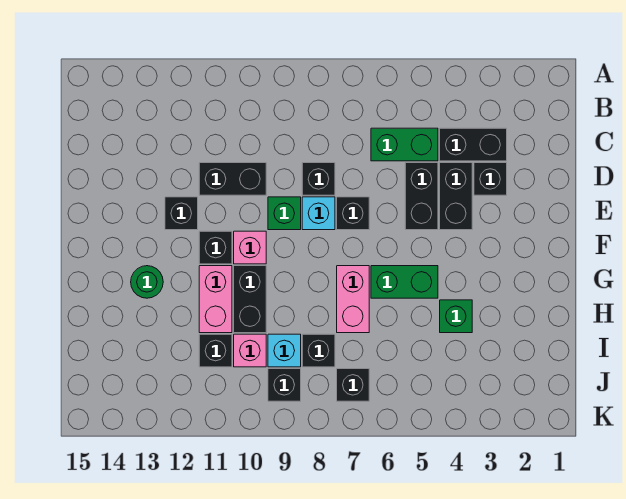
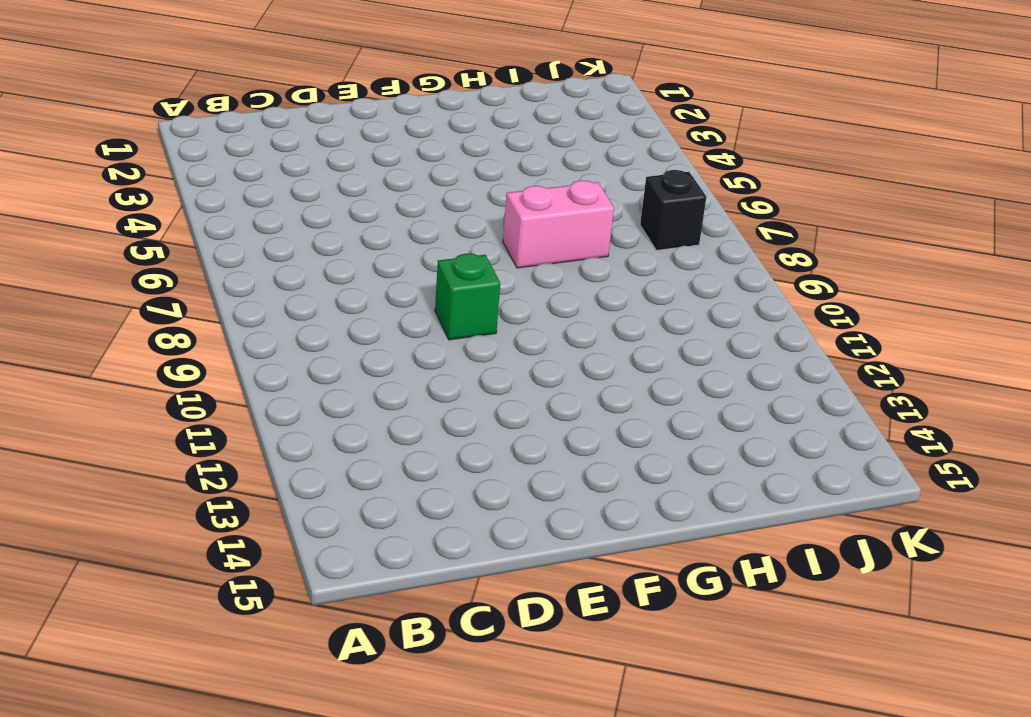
none -> black 1x2 brick [440,128,507,161]
none -> green 1x2 brick [371,128,438,161]
none -> black 1x1 brick [474,163,507,195]

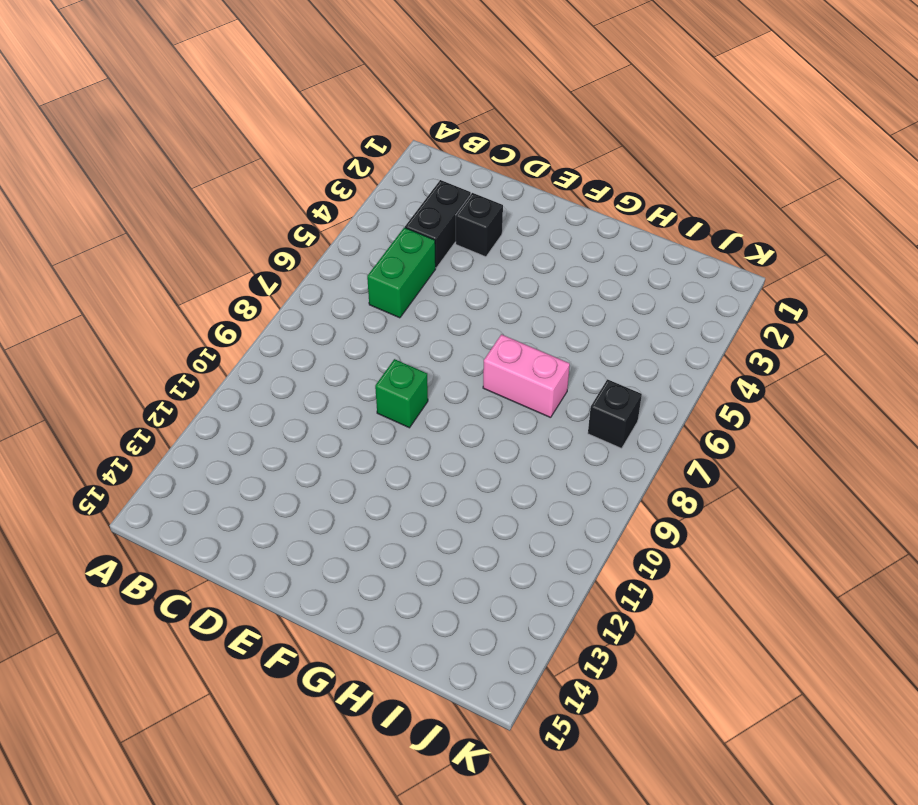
none -> black 1x2 brick [440,163,472,230]
none -> black 1x2 brick [405,163,438,230]
none -> black 1x1 brick [302,163,335,195]

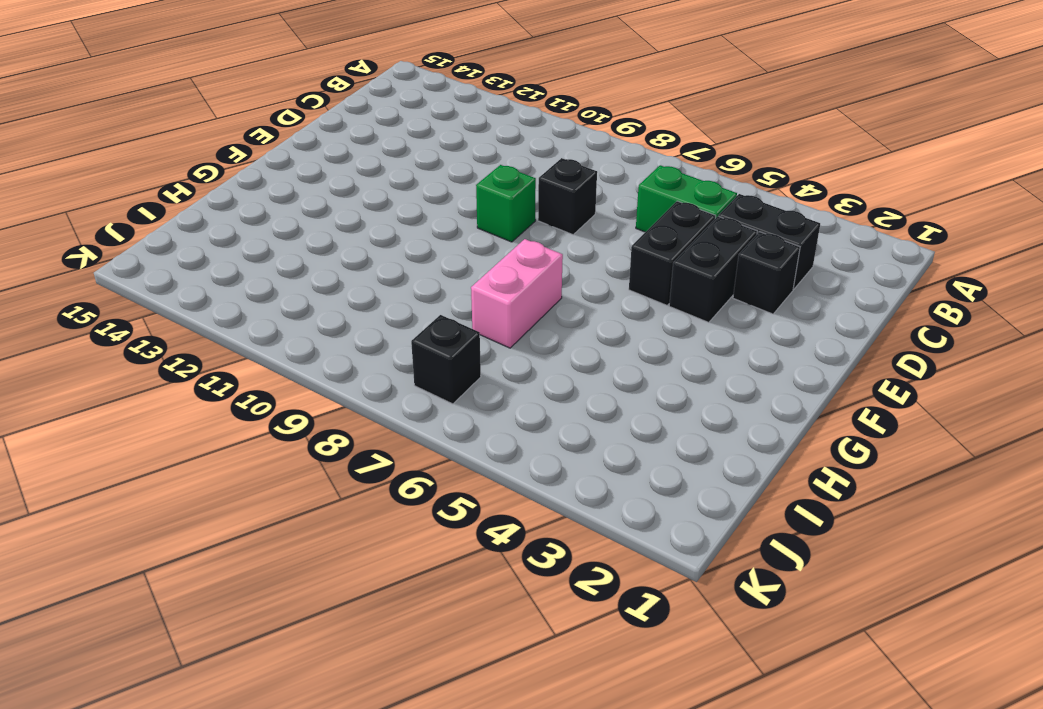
none -> black 1x2 brick [199,163,266,195]
none -> black 1x1 brick [337,197,369,230]
none -> cyan 1x1 brick [302,197,335,230]

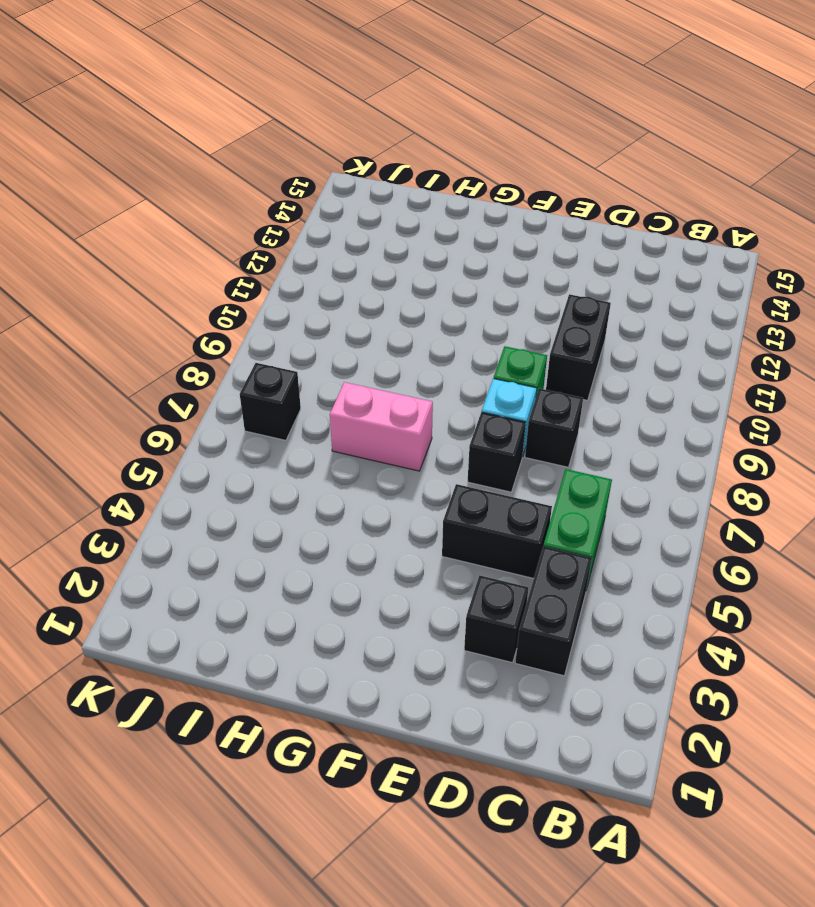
none -> black 1x2 brick [440,163,472,230]
none -> black 1x1 brick [165,197,198,230]
none -> pink 1x1 brick [234,231,266,264]

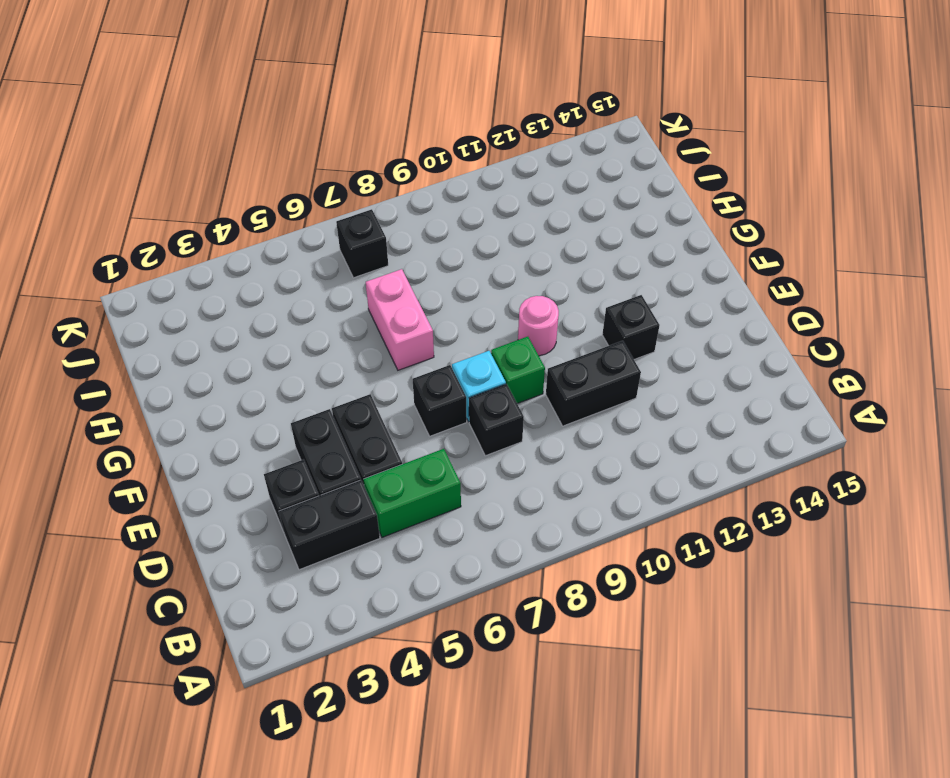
pink 1x1 round brick [518,296,559,356] -> pink 1x1 brick [234,231,266,264]
none -> black 1x1 brick [199,231,232,264]
none -> green 1x2 brick [371,266,438,298]
none -> black 1x2 brick [234,266,266,333]

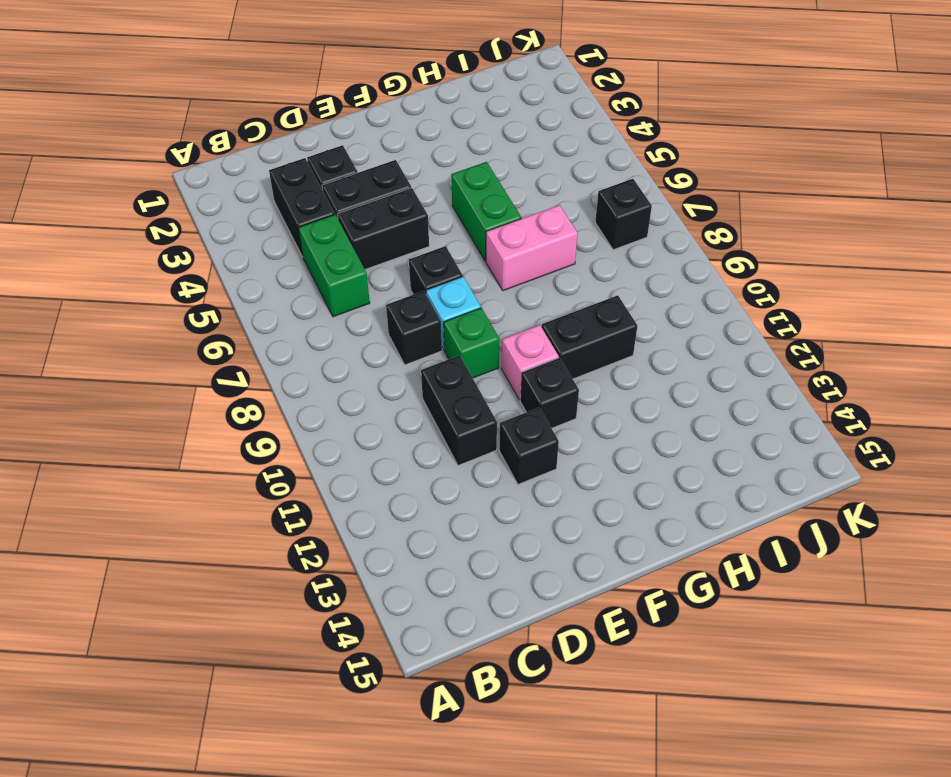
none -> pink 1x2 brick [199,266,232,333]
none -> green 1x1 round brick [131,266,163,298]
none -> green 1x1 brick [440,300,472,333]

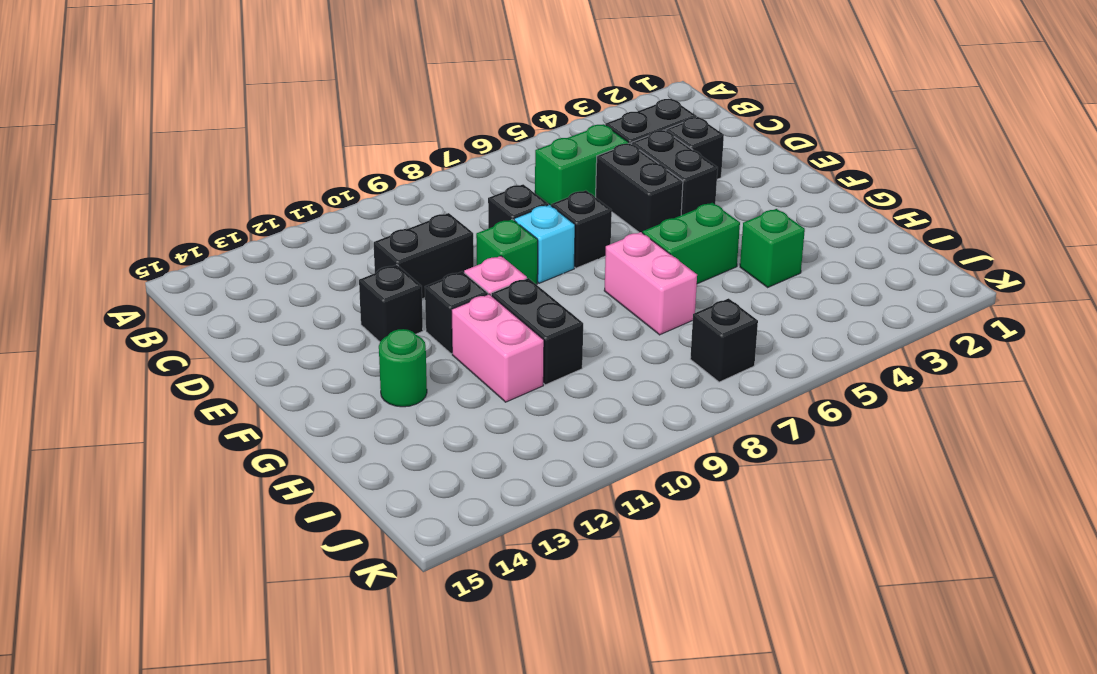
none -> black 1x1 brick [302,334,335,367]
none -> cyan 1x1 brick [268,334,301,367]
none -> pink 1x1 brick [234,334,266,367]

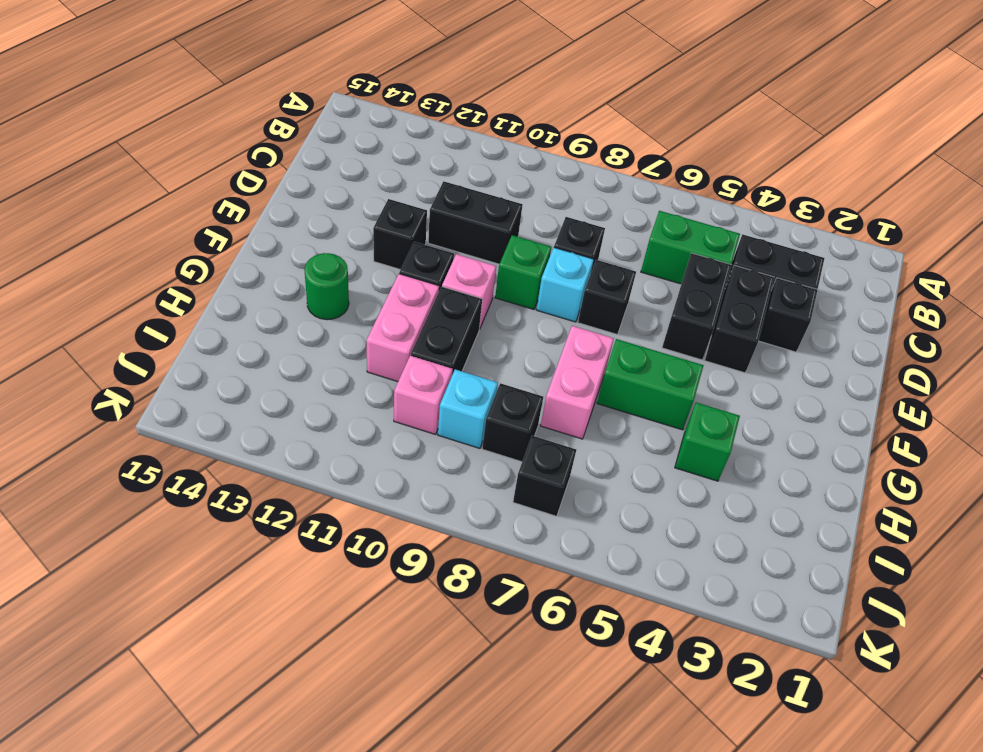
none -> black 1x1 brick [199,334,232,367]
none -> black 1x1 brick [268,369,301,401]

